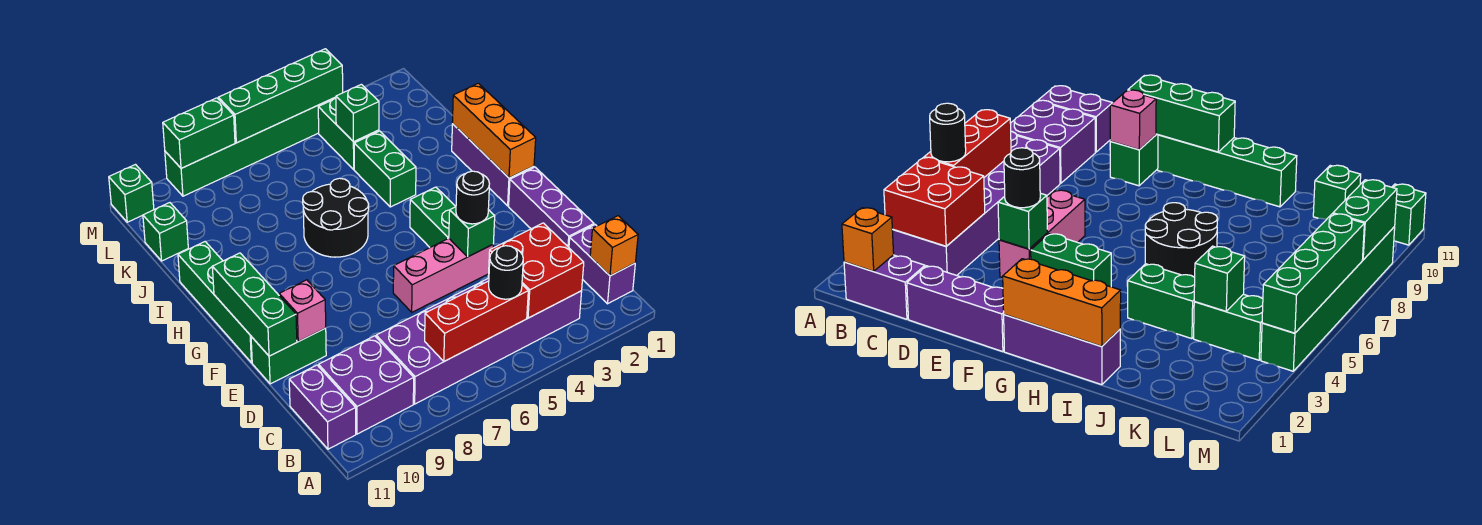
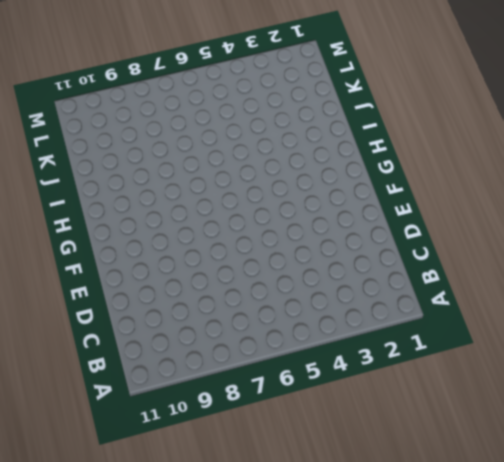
none -> purple 1x2 brick [569,225,635,304]
none -> purple 2x6 brick [376,278,582,404]
none -> purple 2x2 brick [319,336,414,434]

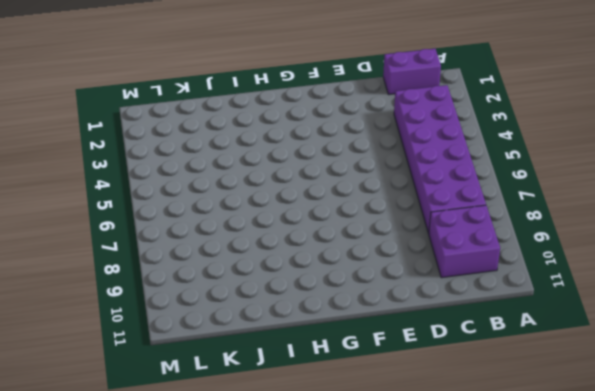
none -> purple 1x2 brick [289,365,356,449]
none -> purple 1x3 brick [509,167,594,247]
none -> pink 1x3 brick [393,238,493,312]

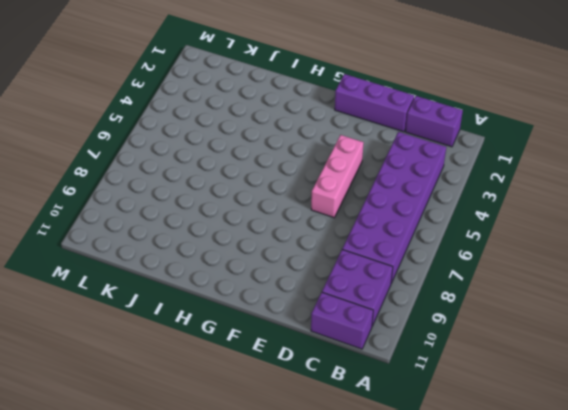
none -> green 1x2 brick [251,328,326,384]
none -> green 1x2 brick [410,187,456,247]
none -> green 1x4 brick [178,242,252,363]

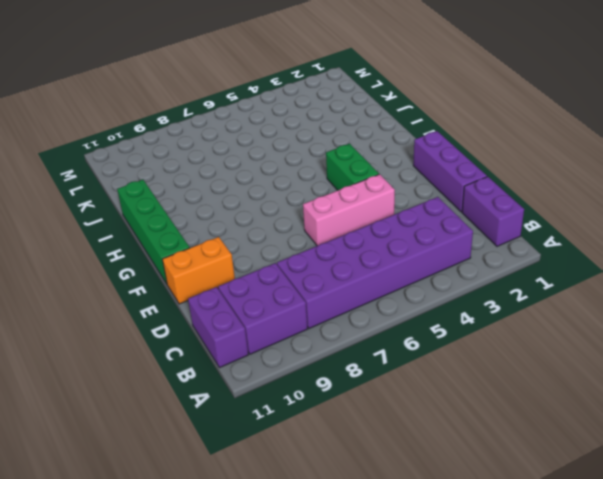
orange 1x2 brick [162,237,235,304] -> green 1x2 brick [251,328,326,384]
none -> purple 1x3 brick [452,124,534,206]
none -> black 2x2 round brick [303,178,369,257]
none -> green 1x2 brick [354,131,416,207]

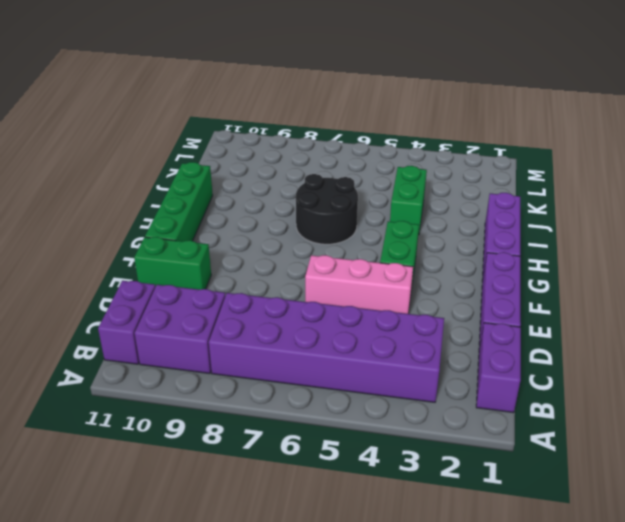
none -> green 1x2 brick [318,99,379,169]
none -> green 1x1 brick [143,203,188,261]
none -> green 1x6 brick [165,97,336,196]

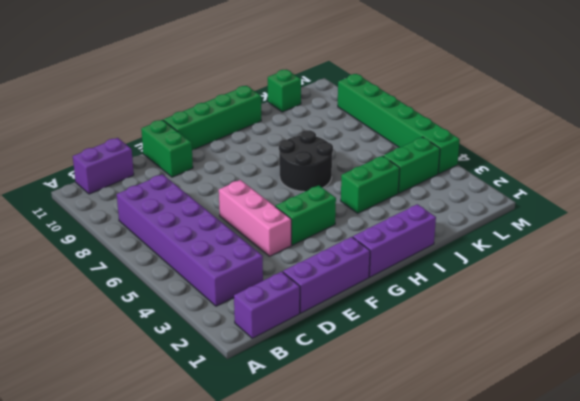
none -> purple 2x2 brick [319,336,414,434]
none -> green 1x1 brick [109,165,154,222]
none -> orange 1x1 brick [590,216,638,276]

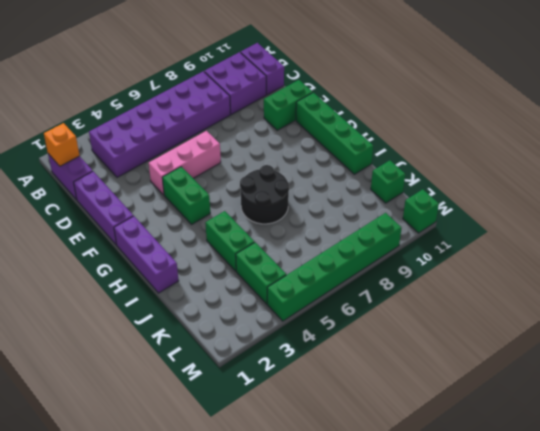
none -> red 2x2 brick [488,223,584,318]
none -> red 1x3 brick [425,281,528,361]
none -> green 1x1 brick [449,207,495,257]

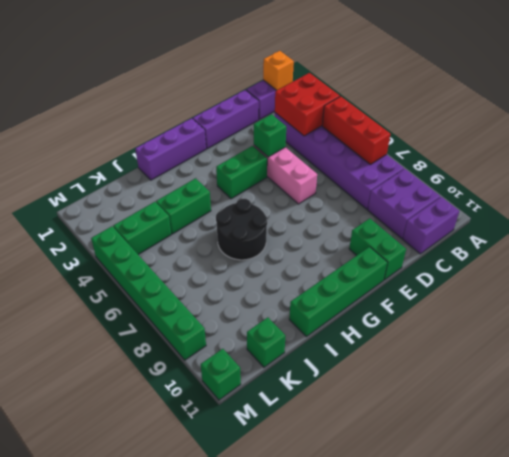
none -> pink 1x1 brick [279,280,326,342]
none -> green 1x3 brick [212,253,297,356]
none -> orange 1x3 brick [452,83,536,178]

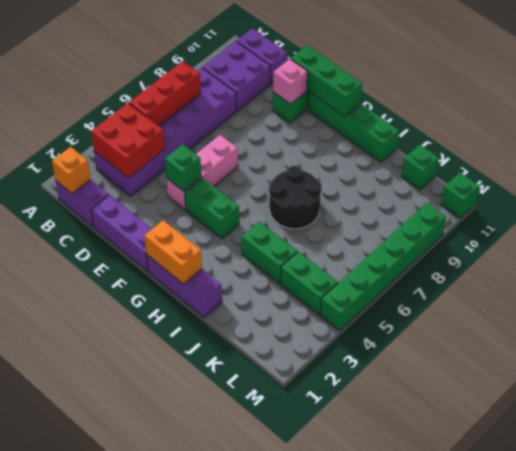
orange 1x2 brick [144,220,202,284] -> orange 1x3 brick [452,83,536,178]
none -> green 1x1 brick [336,84,379,142]
none -> green 1x4 brick [218,49,343,143]
none -> green 1x2 brick [163,98,235,168]

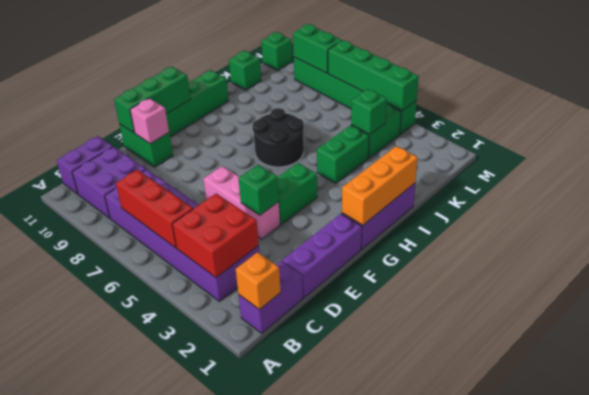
none -> black 1x1 round brick [489,246,523,299]
none -> black 1x1 round brick [456,171,489,224]

